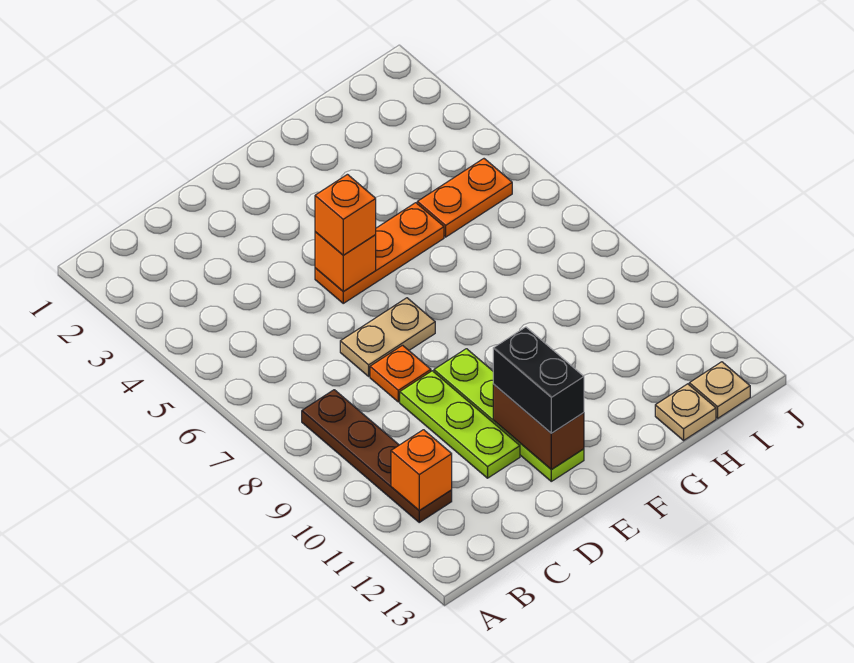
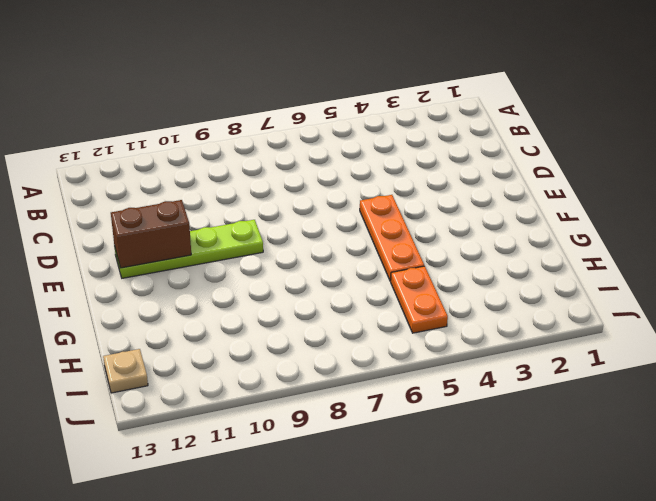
none -> brown 1x4 plate [302,390,452,522]
none -> tan 1x2 plate [340,298,435,376]
none -> orange 1x1 plate [370,345,431,402]

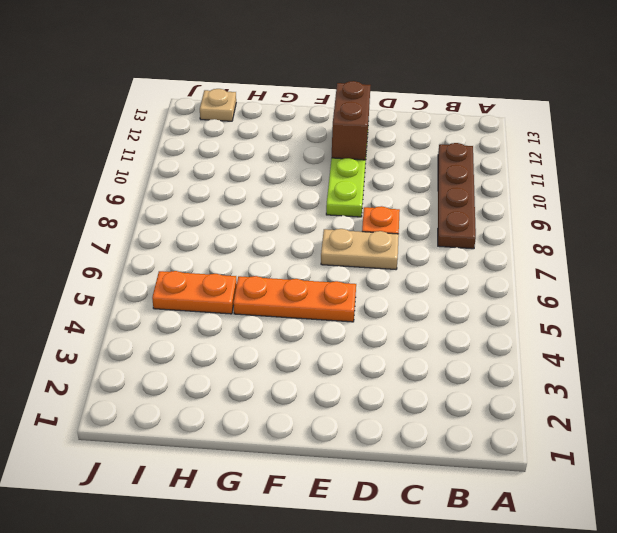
none -> lime 1x3 plate [400,371,520,478]
none -> tan 1x1 plate [655,384,716,440]
none -> orange 1x1 brick [391,430,452,511]

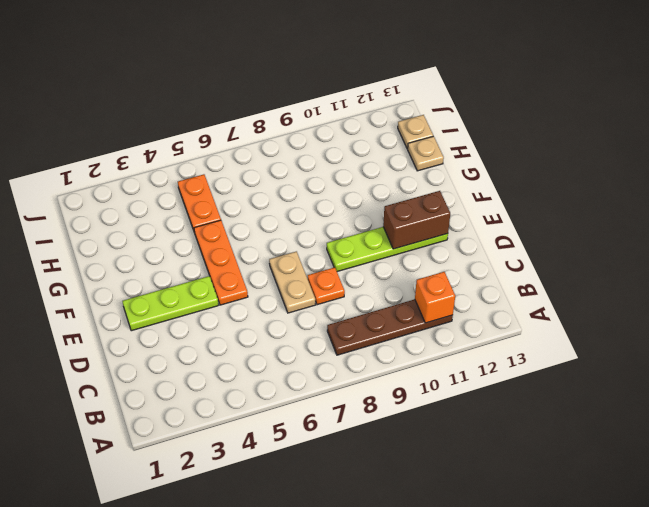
lime 1x3 plate [122,276,219,331] -> lime 1x3 plate moved to [400,371,520,478]
none -> orange 1x1 brick [315,232,376,292]
none -> orange 1x1 brick [315,174,376,255]
none -> black 1x2 brick [493,327,584,433]

